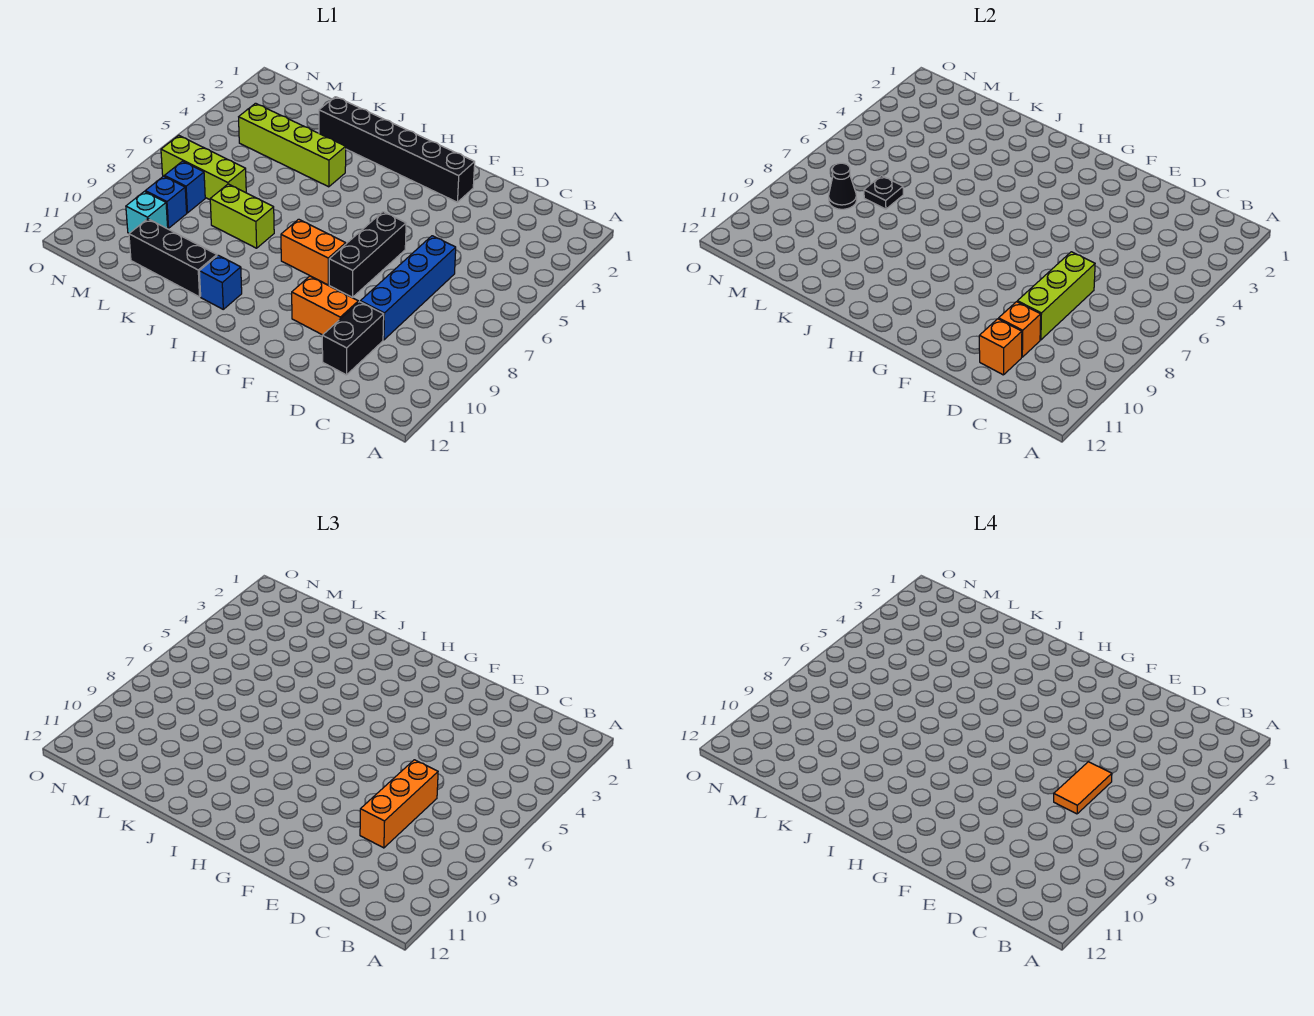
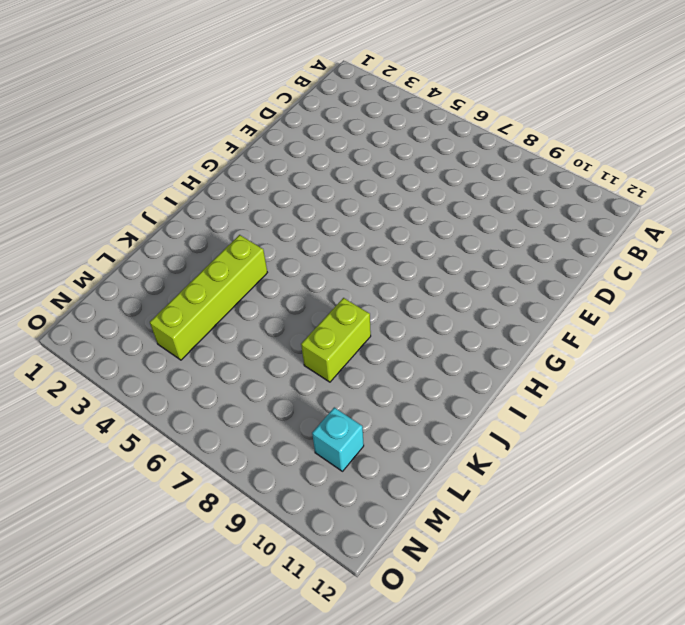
none -> blue 1x4 brick [360,236,456,340]
none -> black 1x2 brick [322,302,384,375]
none -> orange 1x2 brick [292,276,358,335]

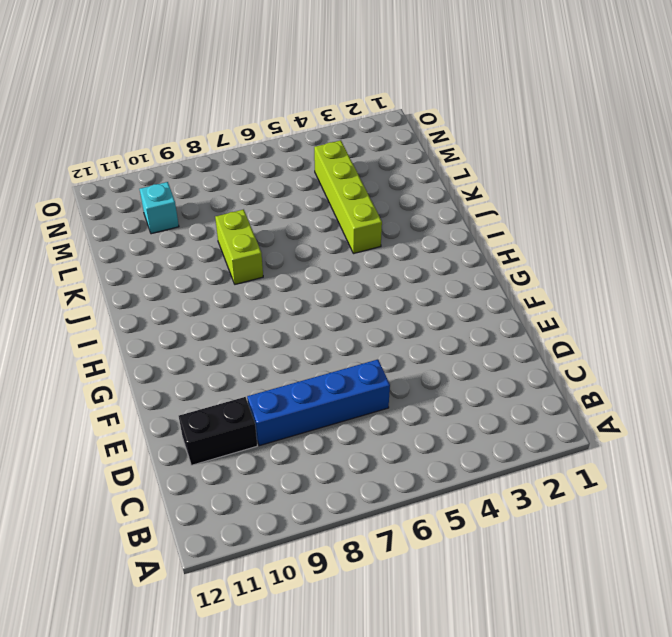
none -> orange 1x2 brick [292,276,358,335]
none -> black 1x6 brick [319,97,475,202]
none -> black 1x3 brick [329,212,406,297]

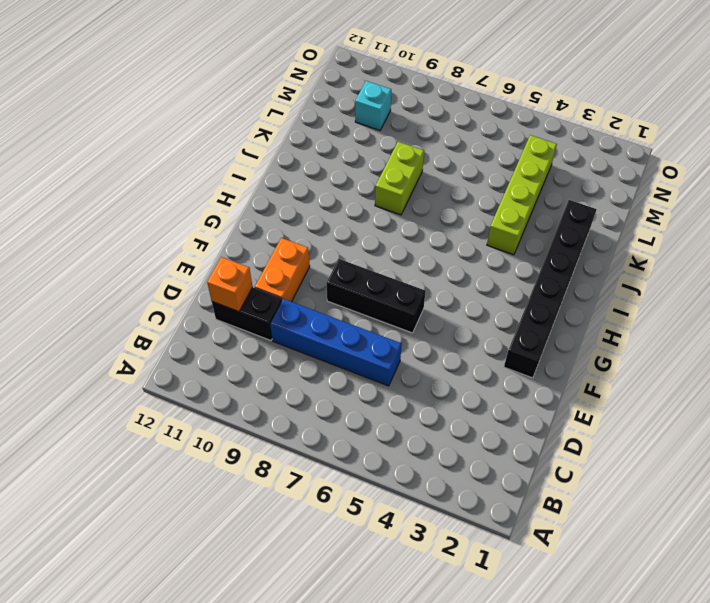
none -> orange 1x2 brick [281,219,346,285]
none -> blue 1x1 brick [199,255,242,309]
none -> black 1x3 brick [129,219,217,297]

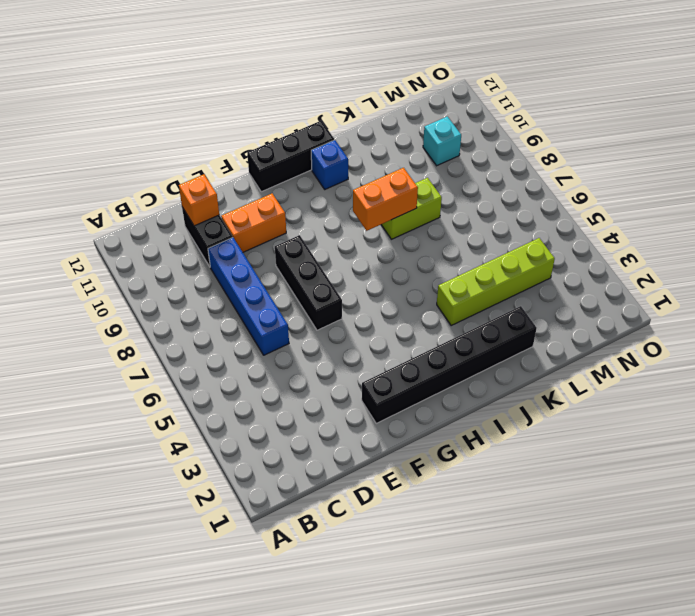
black 1x3 brick [247,121,334,192] -> black 1x3 brick moved to [129,219,217,297]
orange 1x2 brick [353,168,418,231] -> orange 1x2 brick moved to [281,219,346,285]
none -> lime 1x3 brick [161,135,246,200]
none -> blue 1x1 brick [165,161,205,213]
none -> blue 1x1 brick [145,176,187,228]

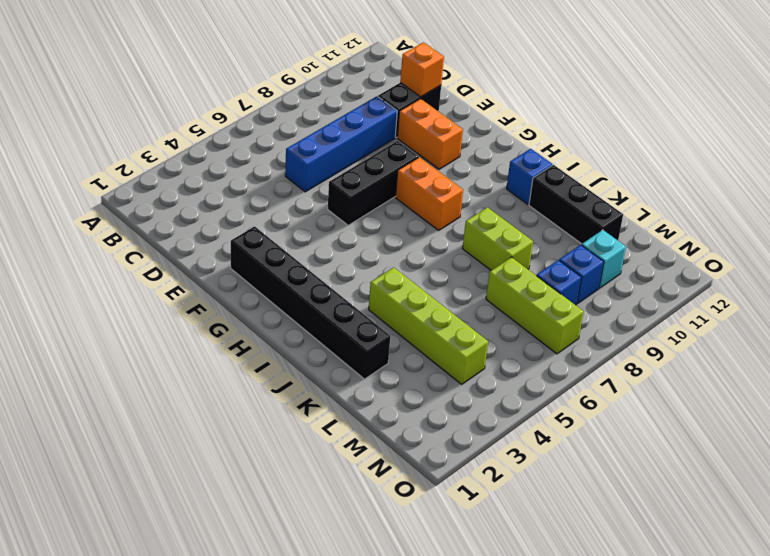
none -> lime 1x3 brick [1017,252,1095,340]
none -> orange 1x1 brick [999,302,1041,357]
none -> black 1x1 plate [864,176,903,209]

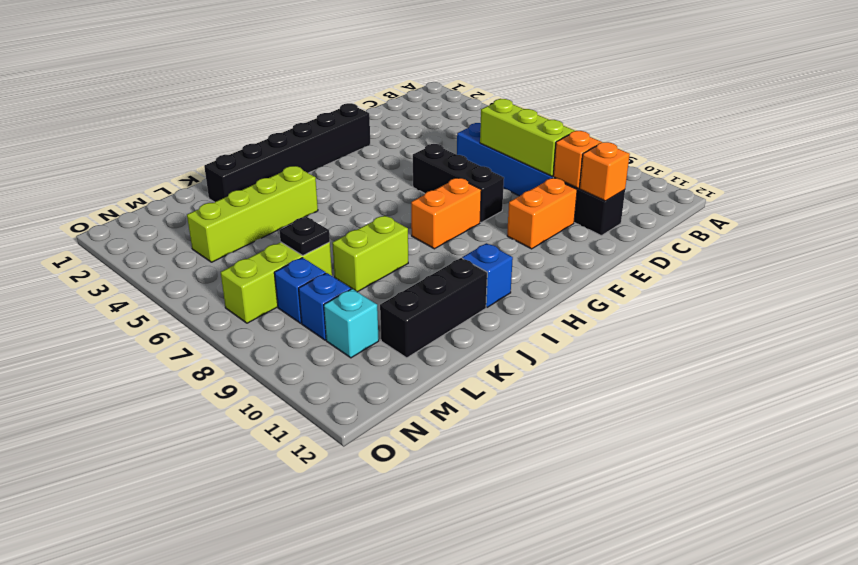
none -> black 1x1 cone [829,163,857,209]
none -> orange 1x3 brick [360,760,438,848]
none -> orange 1x2 tile [1054,762,1112,814]

